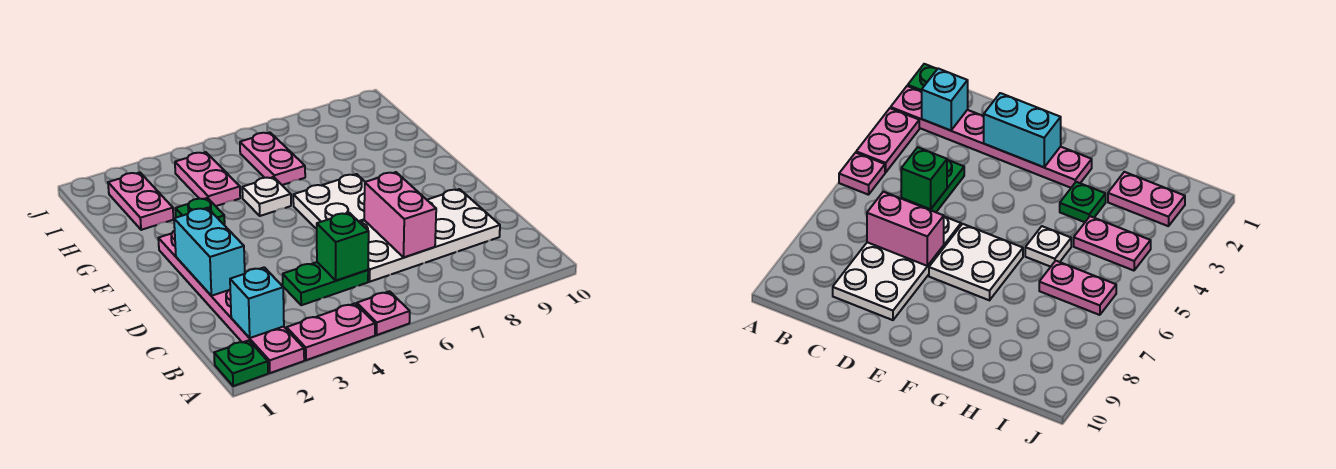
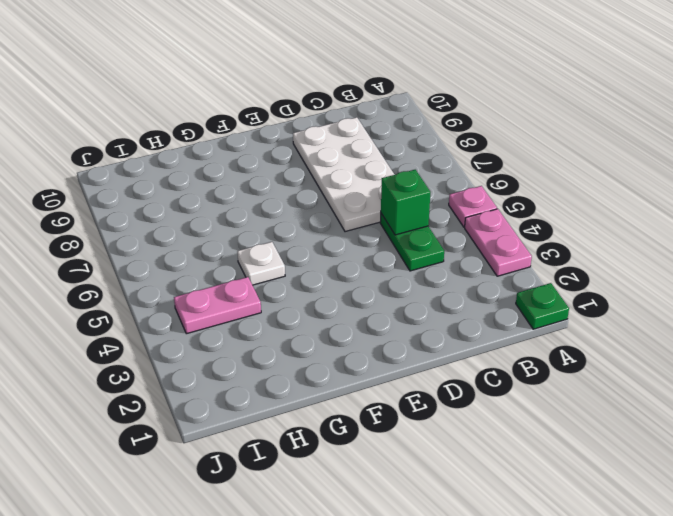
none -> pink 1x6 plate [158,231,304,373]
none -> white 2x2 plate [293,174,365,229]
none -> green 1x1 plate [175,198,225,225]

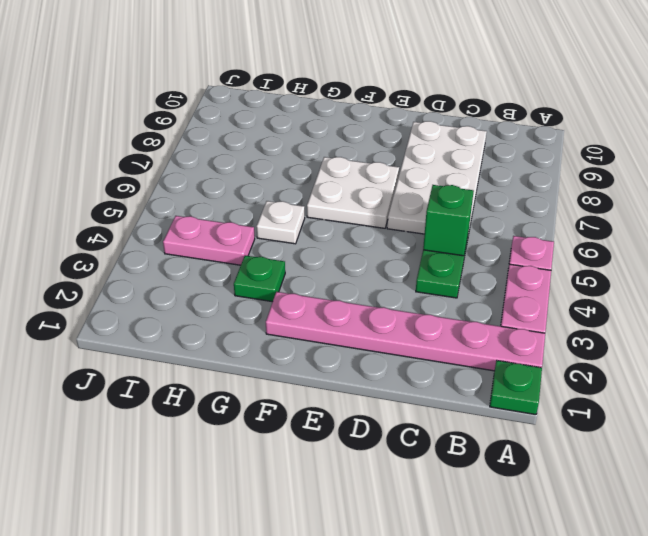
none -> pink 1x2 plate [108,172,173,230]
none -> pink 1x2 plate [240,133,305,185]
none -> cyan 1x1 brick [230,267,284,338]

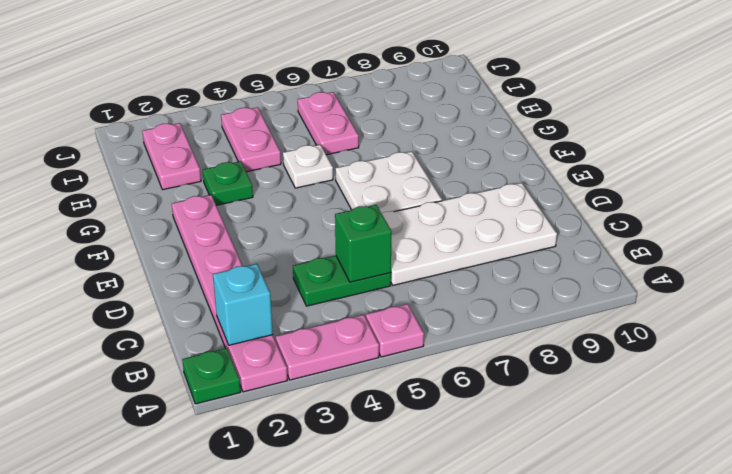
none -> pink 1x2 brick [364,172,436,257]
none -> cyan 1x2 brick [174,208,245,296]

